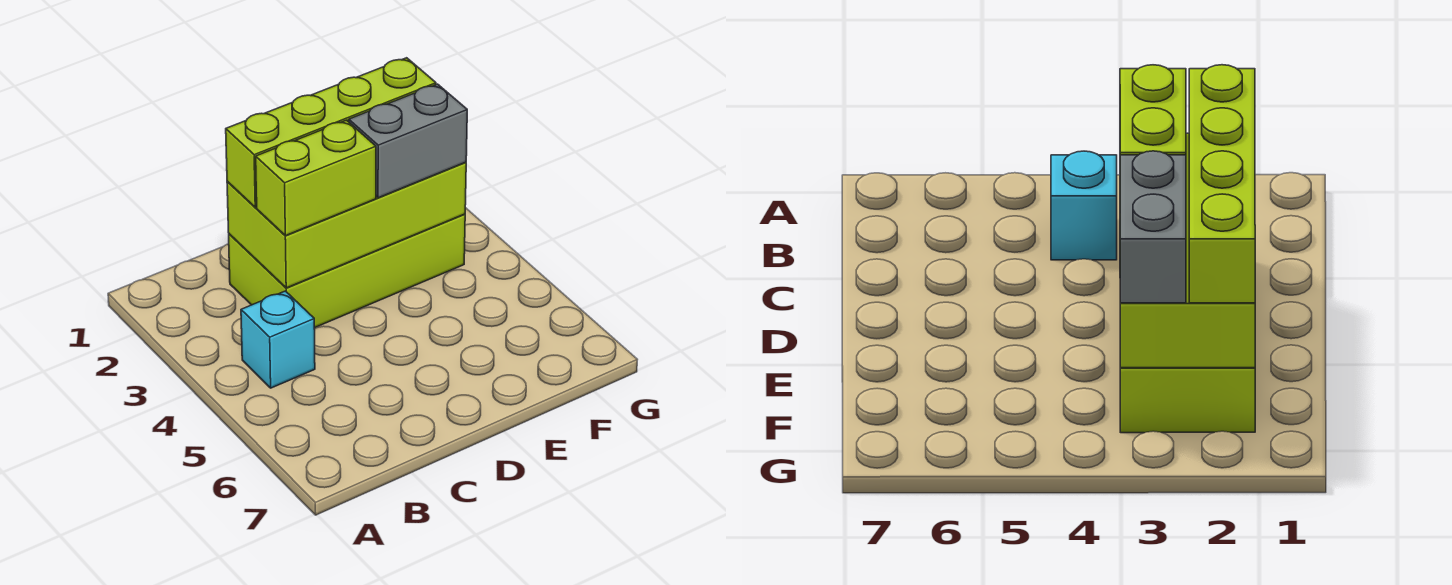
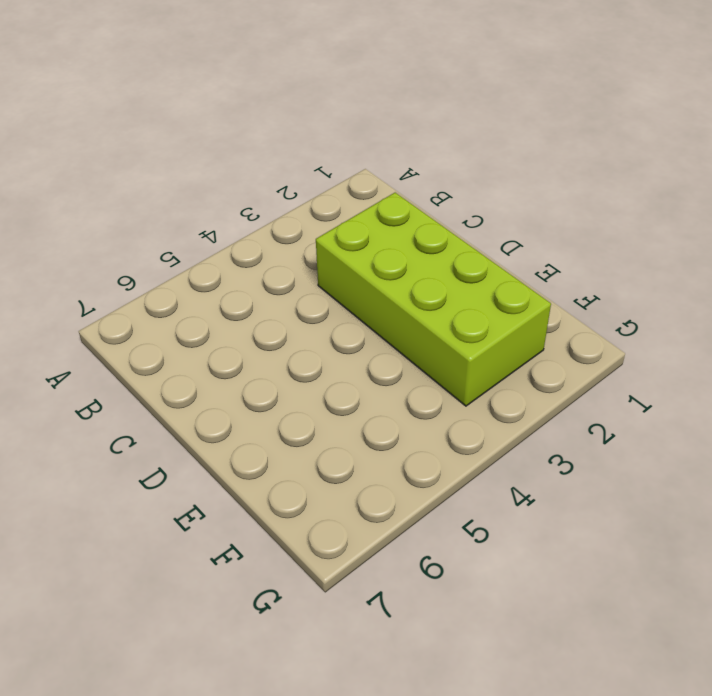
none -> cyan 1x1 brick [241,291,315,388]
none -> lime 2x4 brick [227,162,466,288]

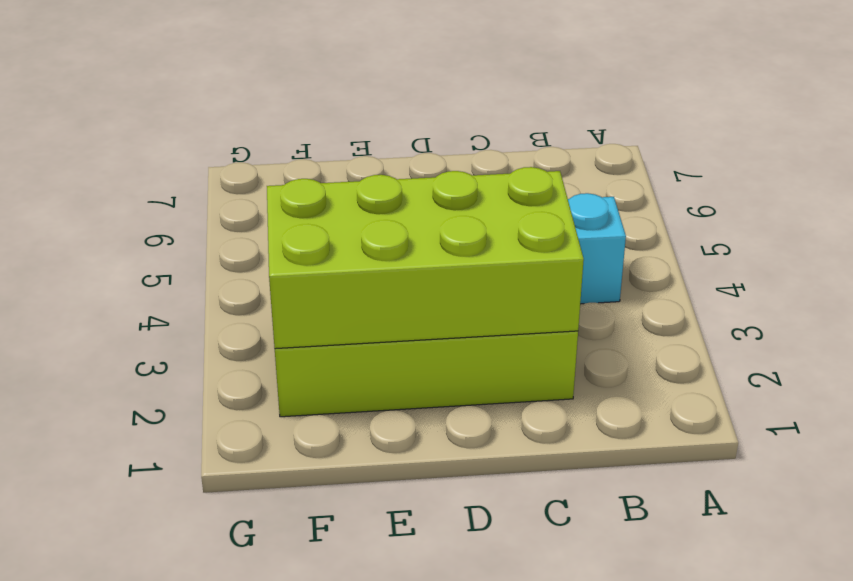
none -> lime 1x4 brick [226,58,436,207]
none -> lime 1x2 brick [256,120,376,236]

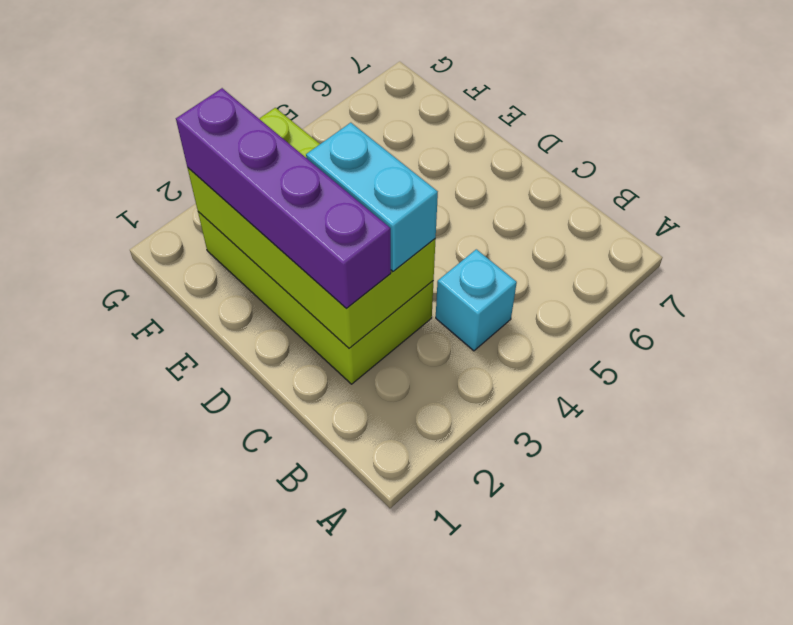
purple 1x4 brick [176,88,391,309] -> lime 1x4 brick [226,58,436,207]
cyan 1x2 brick [306,123,438,271] -> lime 1x2 brick [256,120,376,236]
none -> grey 1x2 brick [349,84,467,198]

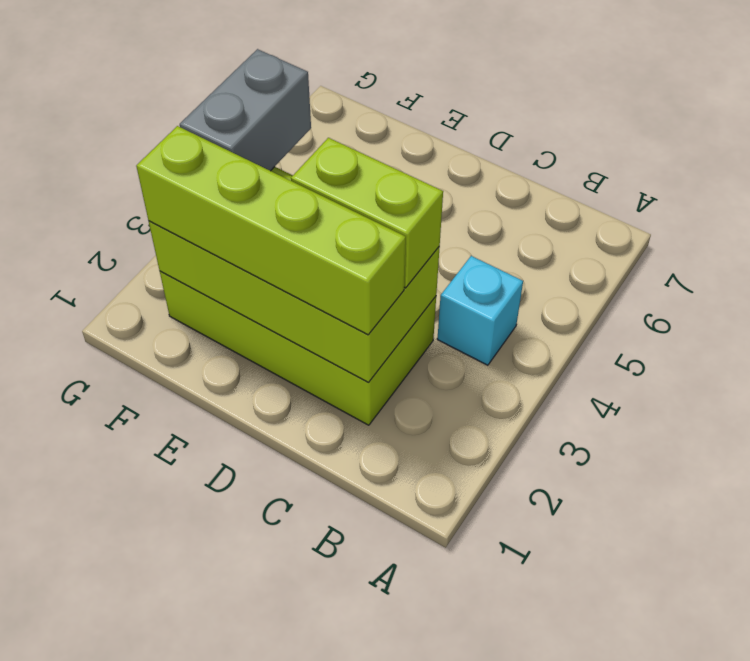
grey 1x2 brick [180,49,311,171] -> grey 1x2 brick turned to [349,84,467,198]

